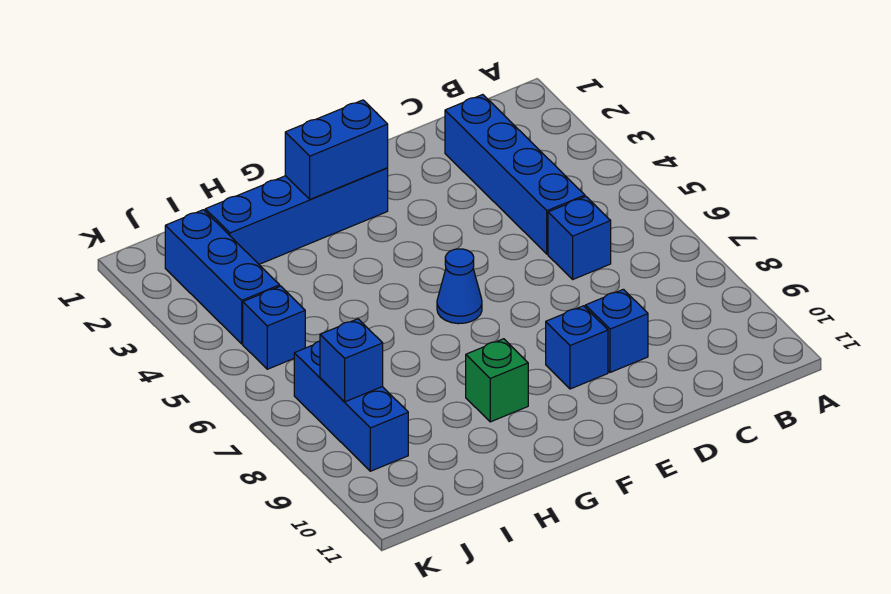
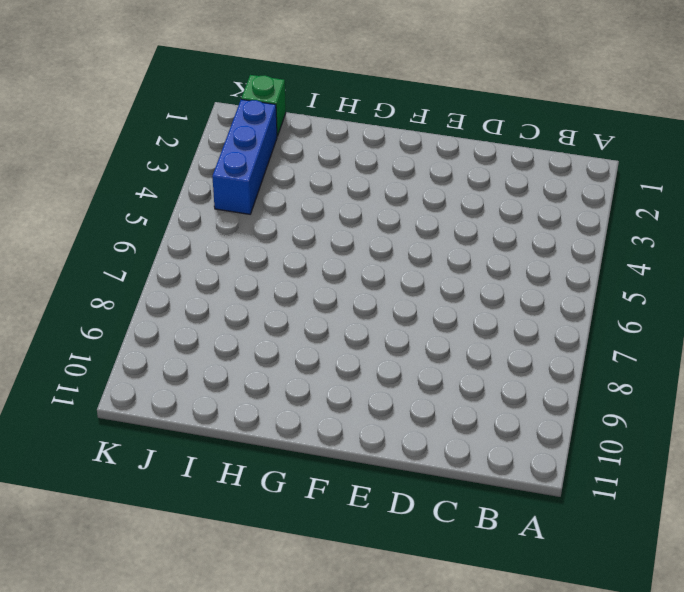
green 1x1 brick [241,75,286,136] -> green 1x1 brick moved to [466,339,528,422]
none -> blue 1x4 brick [445,95,585,254]
none -> blue 1x1 brick [548,197,611,279]
none -> blue 1x1 brick [585,289,648,372]

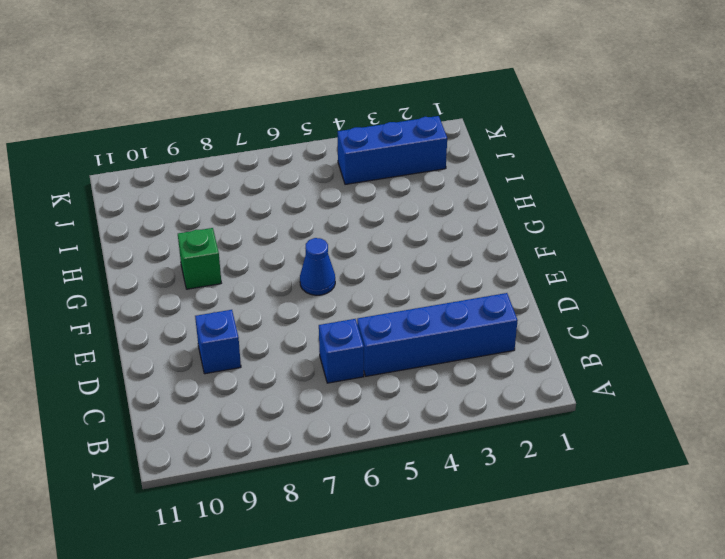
none -> blue 1x1 brick [546,306,608,389]
none -> blue 1x4 brick [205,168,388,264]
none -> blue 1x1 brick [243,286,305,369]

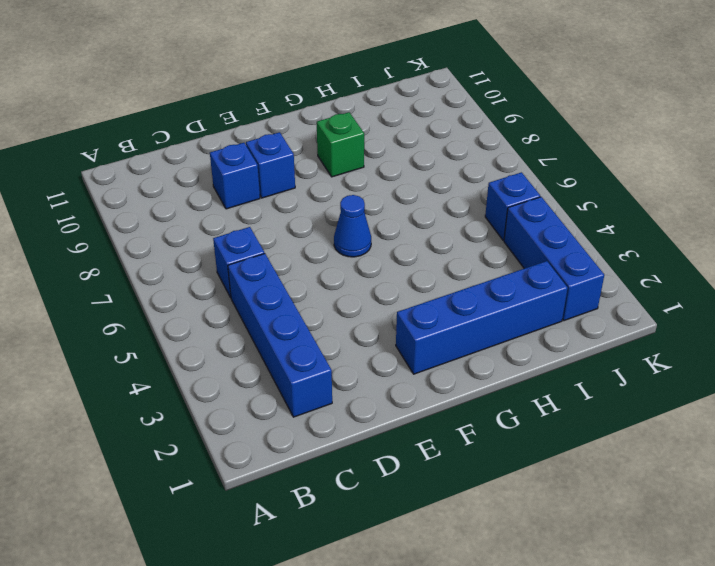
none -> blue 1x3 brick [294,341,408,471]
none -> blue 1x2 brick [285,100,388,199]
none -> blue 1x1 brick [320,319,383,402]

